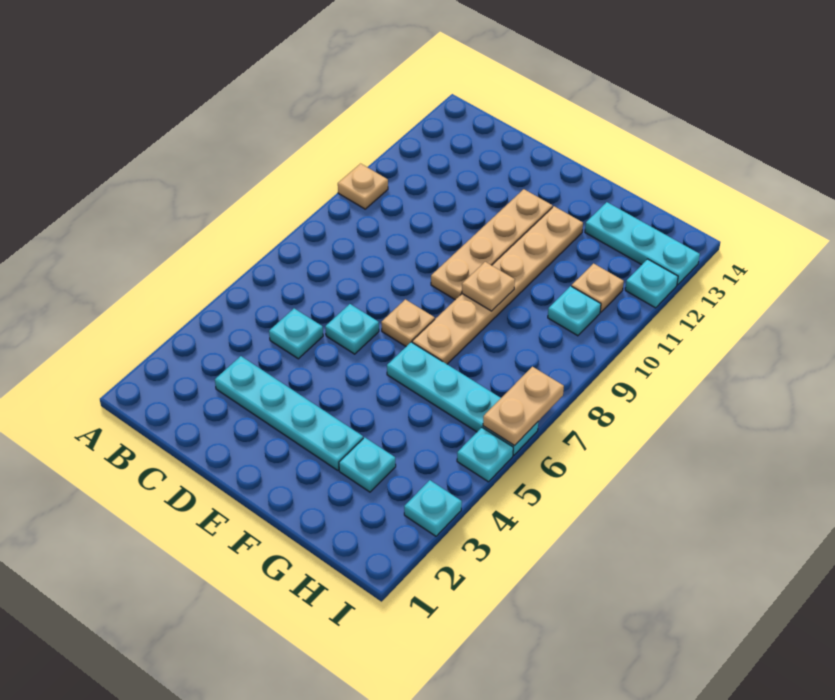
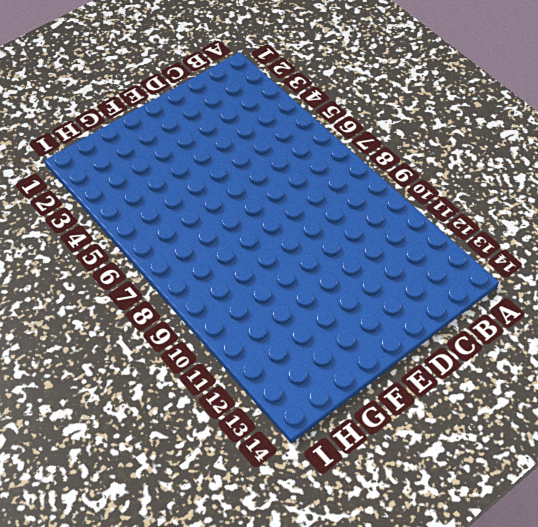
none -> tan 1x1 plate [338,164,388,209]
none -> cyan 1x4 plate [215,356,363,471]
none -> cyan 1x1 plate [269,308,323,359]

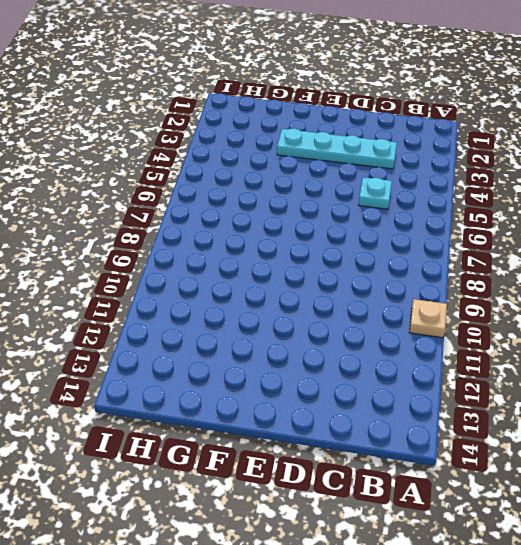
none -> cyan 1x1 plate [325,304,379,354]
none -> tan 1x1 plate [381,299,435,346]
none -> tan 1x4 plate [431,189,552,300]

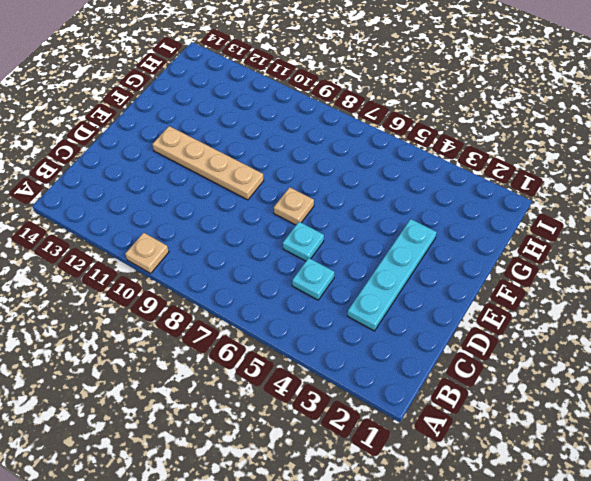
none -> cyan 1x4 plate [387,342,538,455]
none -> tan 1x6 plate [412,206,583,364]
none -> cyan 1x1 plate [339,437,396,492]

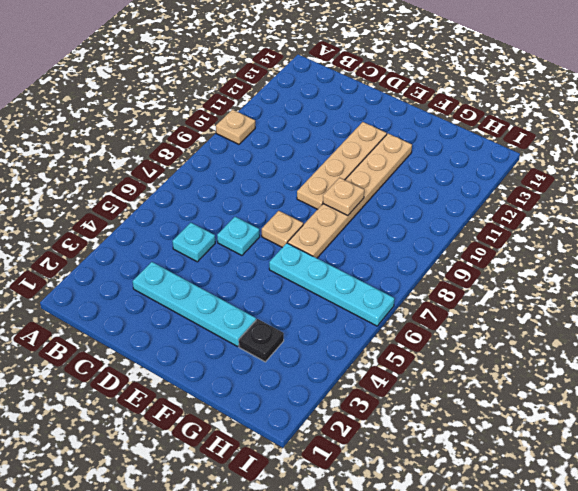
black 1x1 plate [239,319,284,362] -> cyan 1x1 plate [339,437,396,492]
none -> cyan 1x3 plate [585,202,700,285]
none -> cyan 1x1 plate [548,286,601,336]
none -> tan 1x1 plate [572,263,624,312]

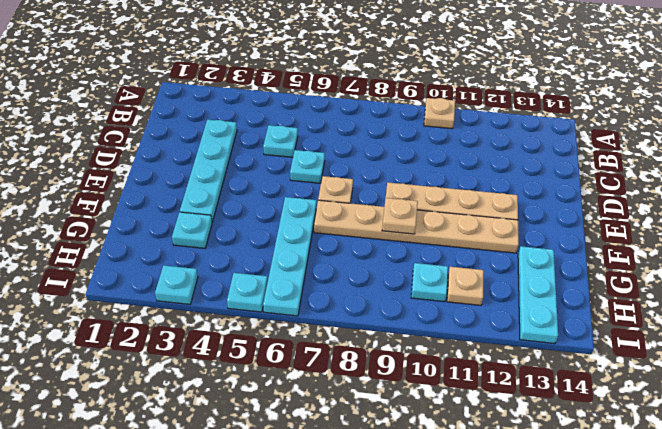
none -> cyan 1x1 plate [625,259,678,308]
none -> tan 1x2 plate [483,366,564,446]

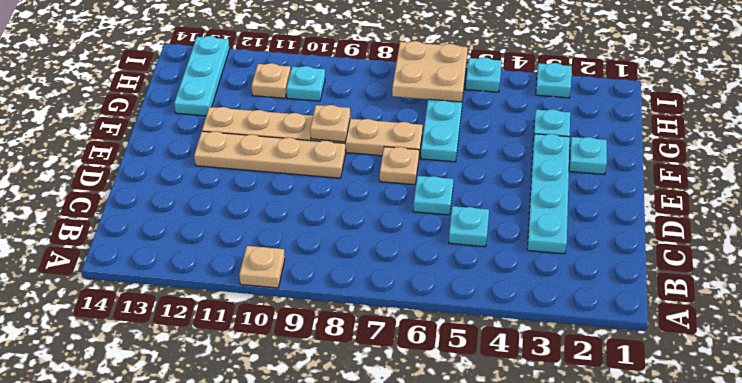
cyan 1x1 plate [569,137,607,174] -> cyan 1x1 plate moved to [625,259,678,308]
tan 2x2 plate [392,41,468,102] -> tan 1x2 plate [483,366,564,446]

